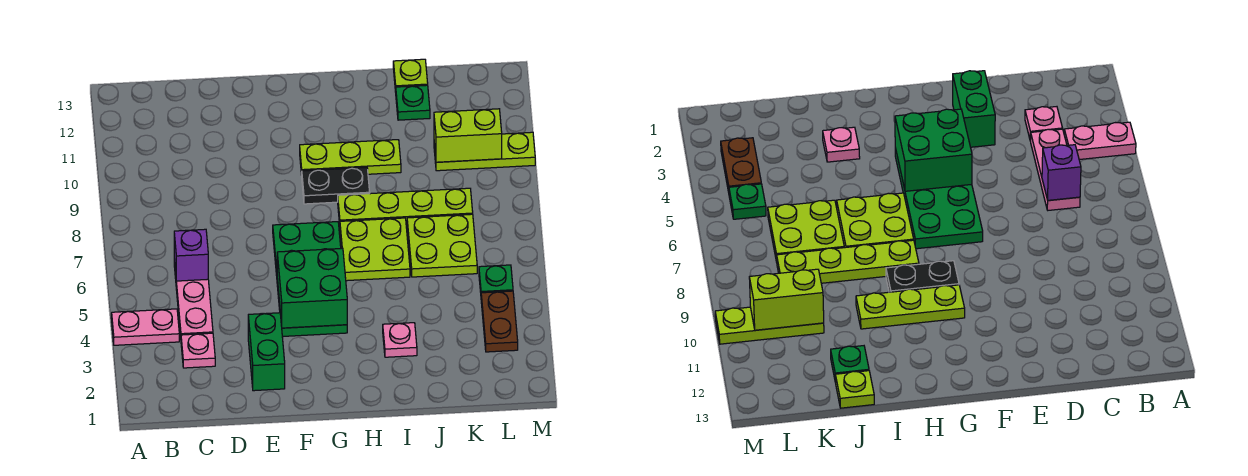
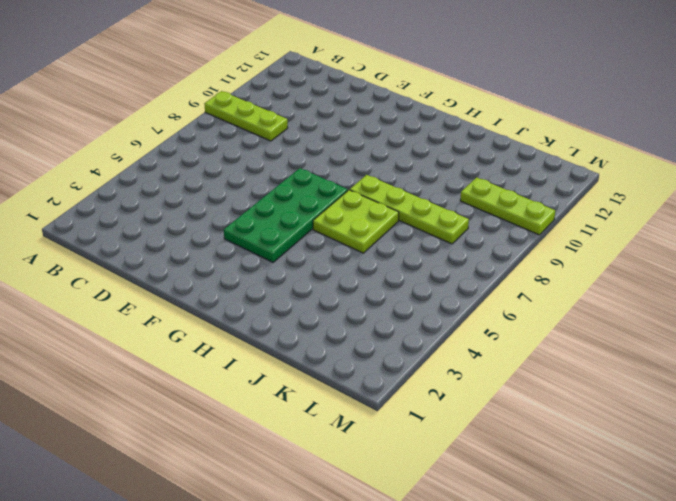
lime 1x3 plate [204,91,288,141] -> lime 1x3 plate moved to [300,140,401,175]
none -> pink 1x2 plate [112,309,179,345]
none -> pink 1x1 plate [181,333,215,368]
none -> pink 1x3 plate [174,259,213,336]

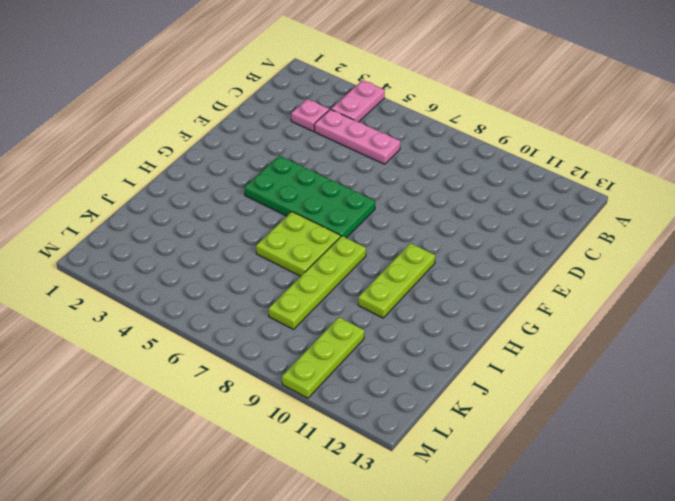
none -> green 1x2 brick [248,313,285,391]
none -> black 1x2 plate [302,167,370,204]
none -> pink 1x1 plate [383,323,417,357]

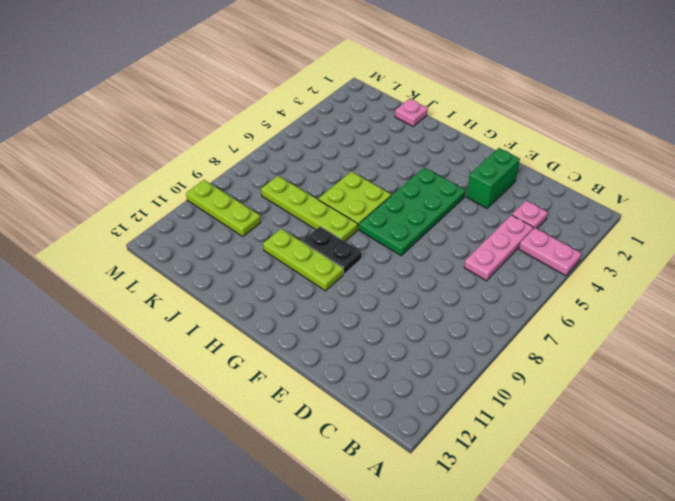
pink 1x1 plate [395,99,428,126] -> pink 1x1 plate moved to [383,323,417,357]
none -> lime 2x2 plate [407,214,477,277]
none -> green 1x1 plate [396,85,430,120]
none -> lime 1x1 plate [393,59,428,92]

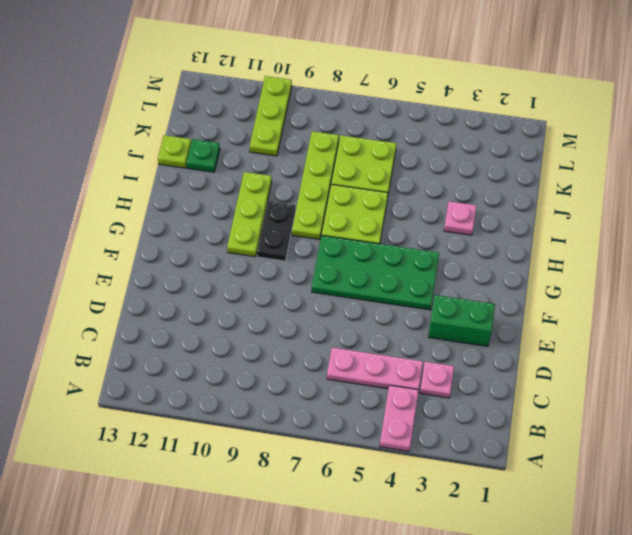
none -> brown 1x2 plate [481,291,518,352]
none -> green 1x1 plate [479,265,513,293]
none -> purple 1x1 brick [174,229,208,281]

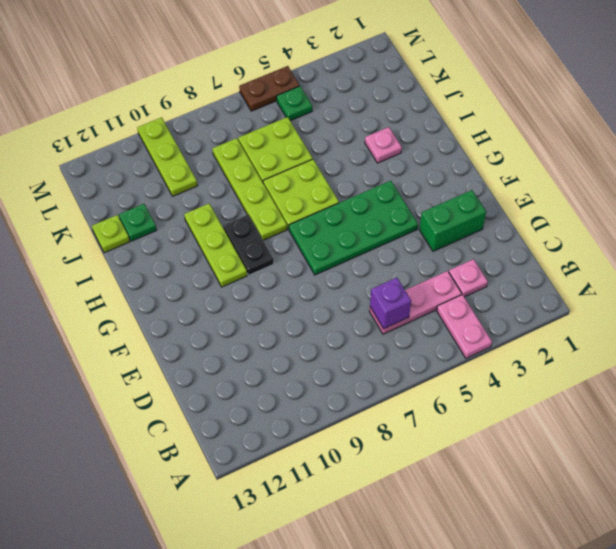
brown 1x2 plate [239,66,300,111] -> brown 1x2 plate moved to [481,291,518,352]
none -> green 2x2 brick [277,248,347,328]
none -> lime 1x2 brick [434,109,502,162]

